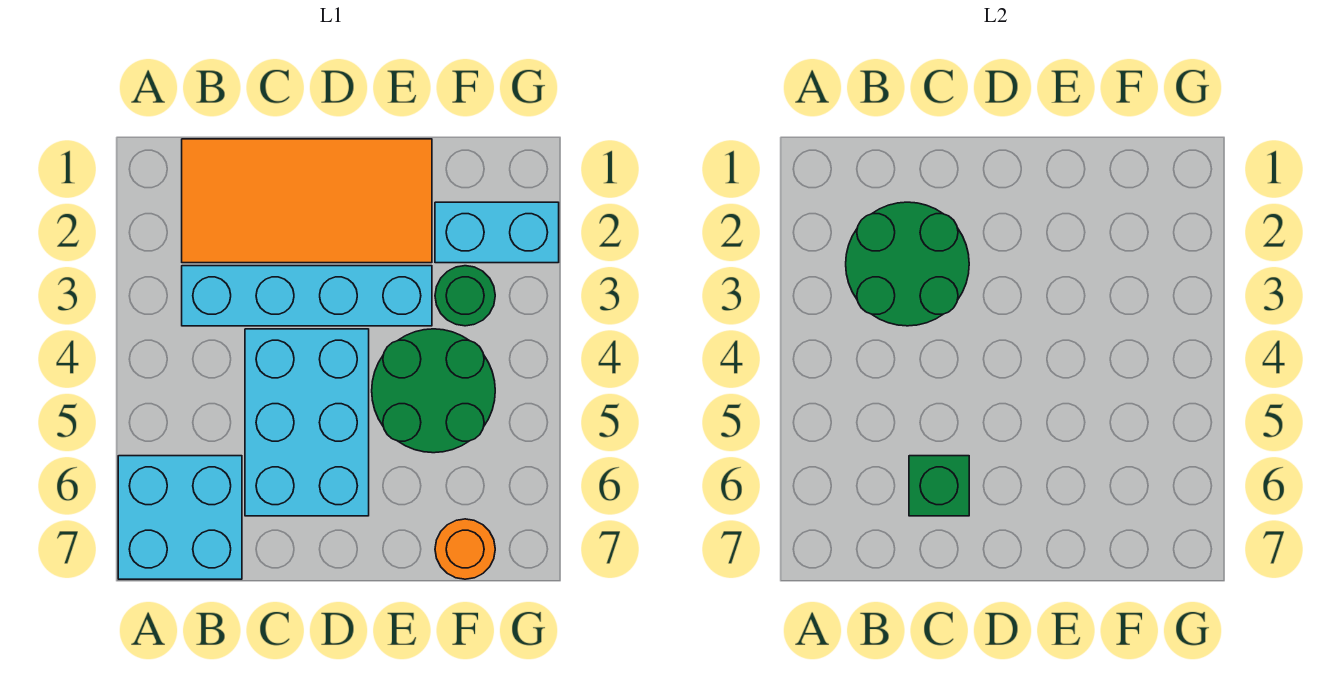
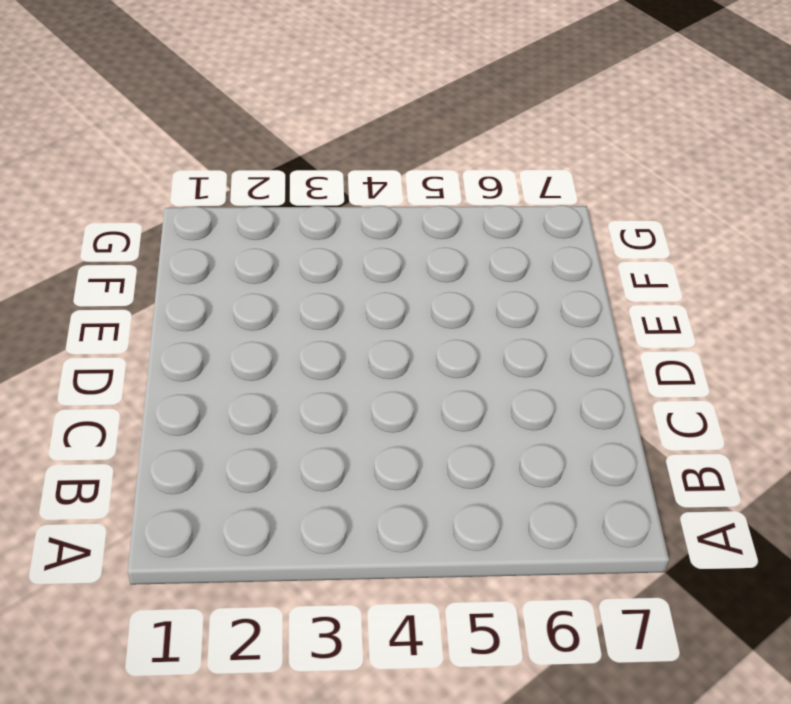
none -> cyan 2x2 brick [118,456,242,579]
none -> orange 2x4 tile [182,139,432,263]

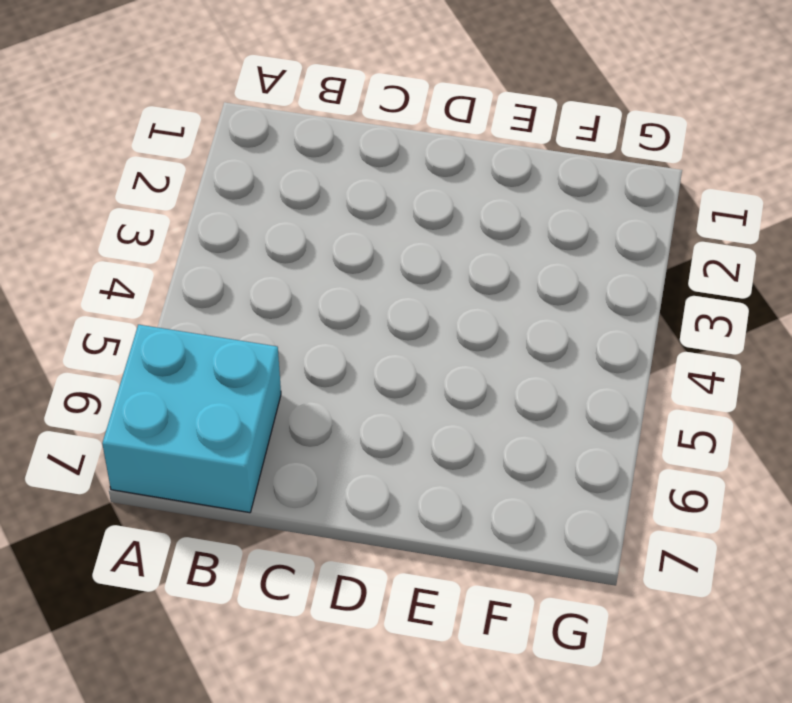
none -> orange 2x4 tile [182,139,432,263]
none -> cyan 1x4 brick [182,266,432,326]

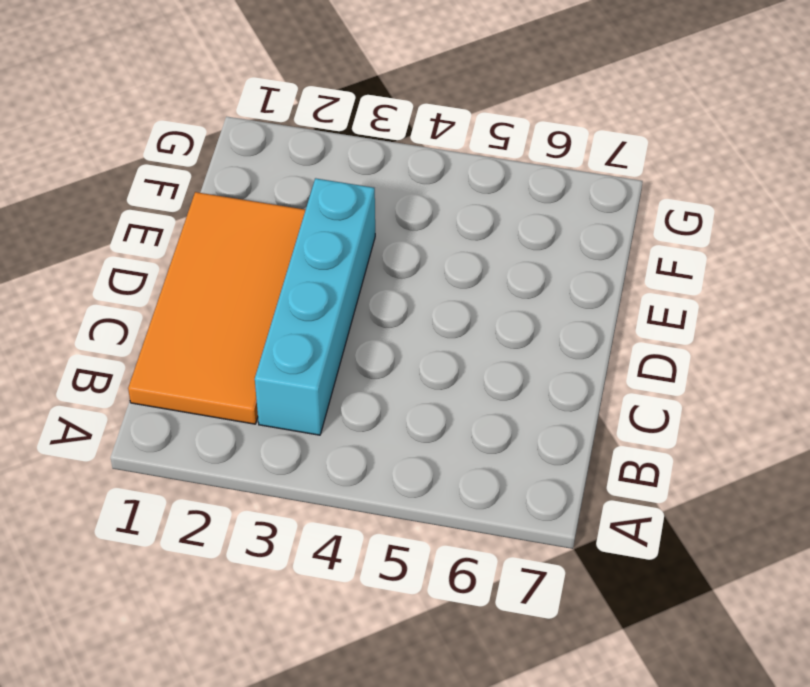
none -> cyan 2x2 brick [118,456,242,579]
none -> cyan 2x3 brick [245,329,369,516]

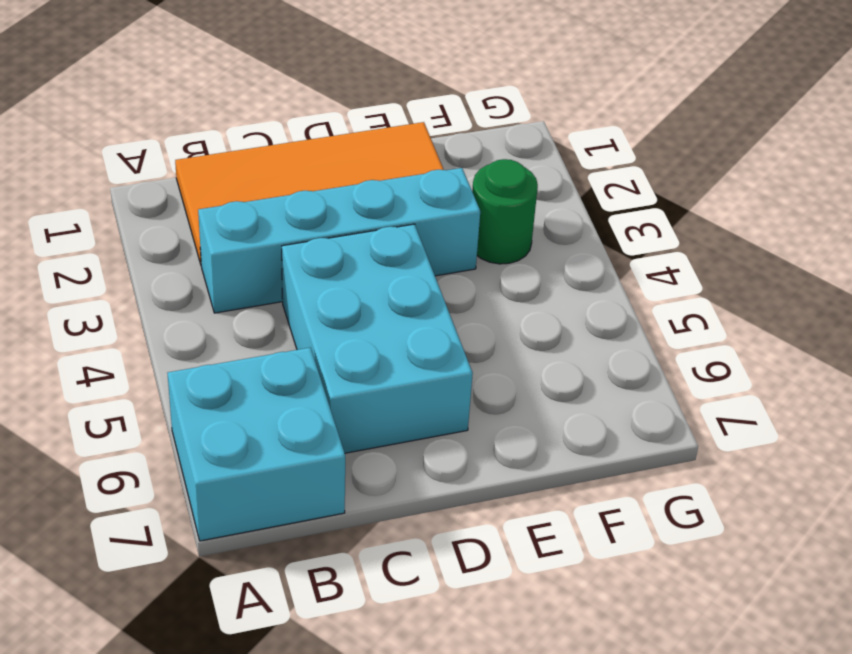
none -> green 2x2 round brick [372,329,495,453]
none -> cyan 1x2 brick [435,202,559,263]

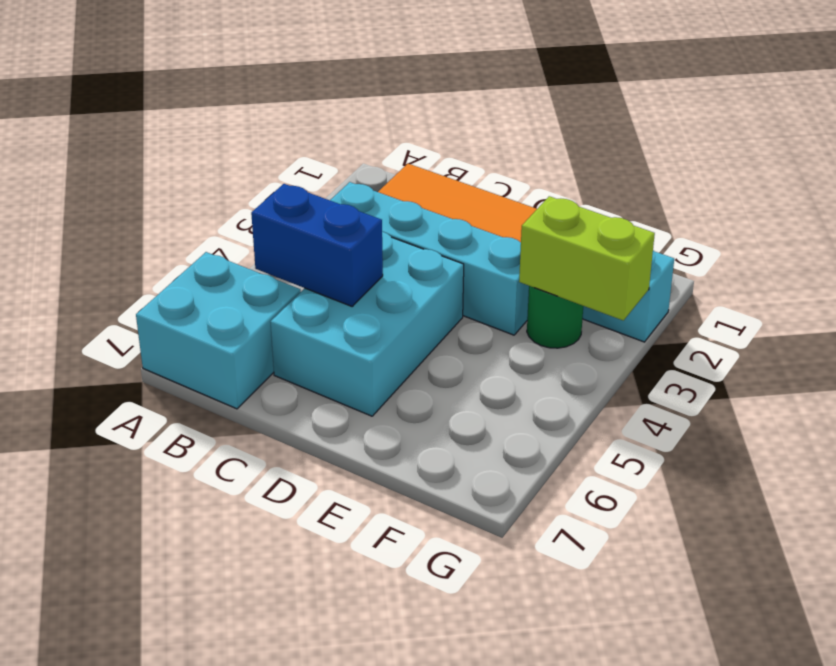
blue 1x2 brick [251,184,383,306] -> none
lime 1x2 brick [519,196,655,321] -> none
none -> green 2x2 round brick [372,329,495,453]
none -> orange 1x1 round brick [435,519,495,579]

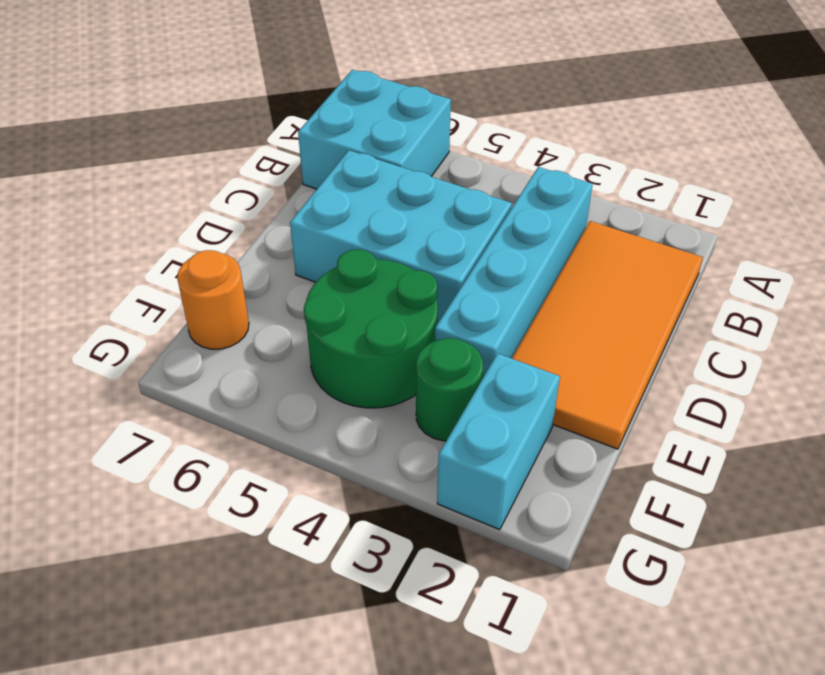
none -> green 2x2 round brick [846,202,969,326]
none -> green 1x1 brick [909,456,969,516]

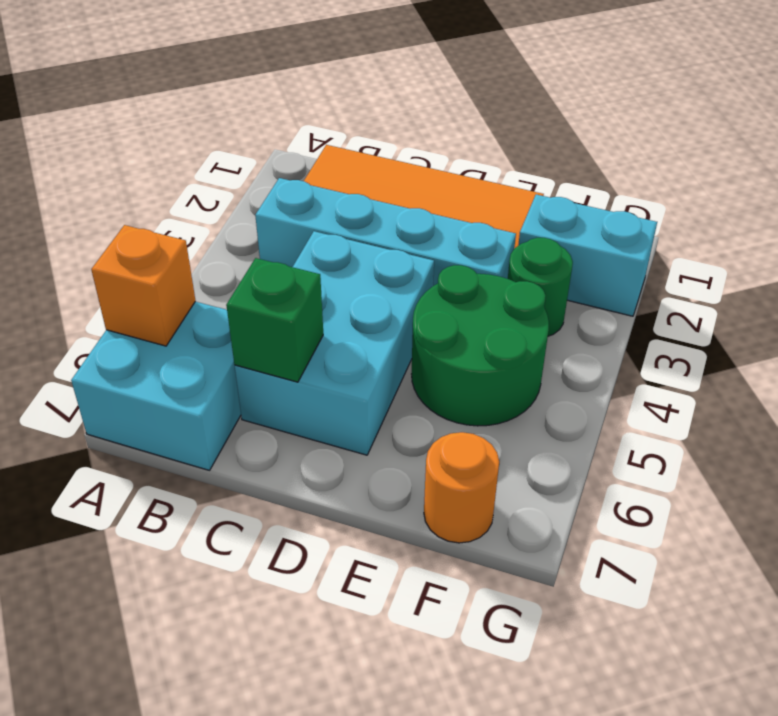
orange 1x1 brick [91,225,196,346] -> none
none -> green 2x2 round brick [846,202,969,326]

